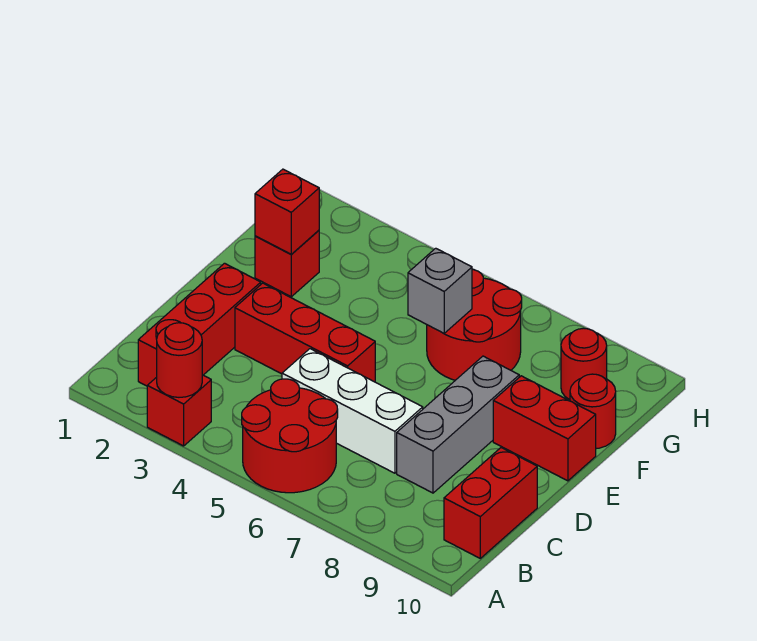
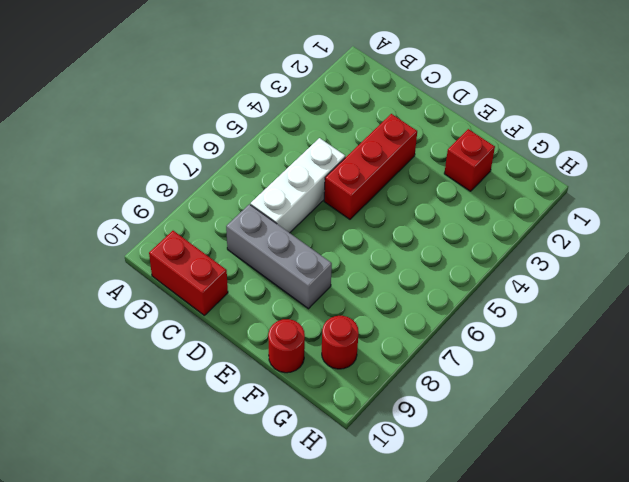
none -> red 1x1 brick [147,375,211,446]
none -> red 2x2 round brick [242,379,338,493]
none -> red 1x3 brick [138,263,261,386]

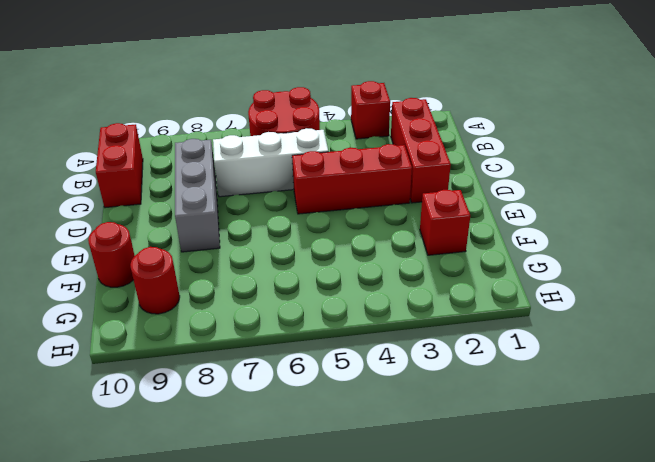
none -> red 1x2 brick [493,376,596,481]
none -> red 2x2 round brick [427,269,522,380]
none -> red 1x1 round brick [157,323,202,397]

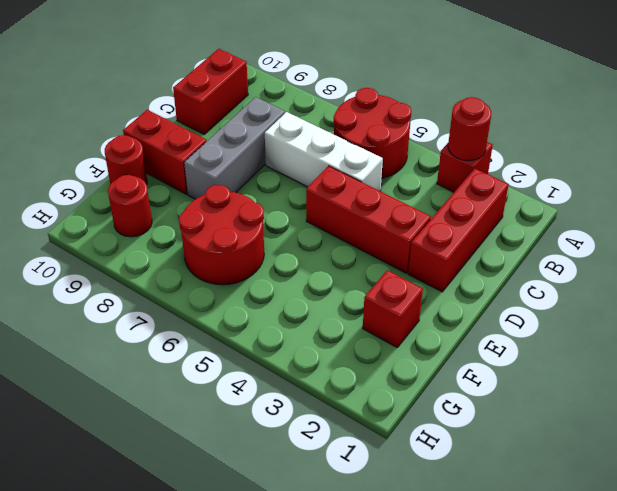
none -> red 1x1 brick [255,169,319,254]
none -> grey 1x1 brick [408,248,472,333]

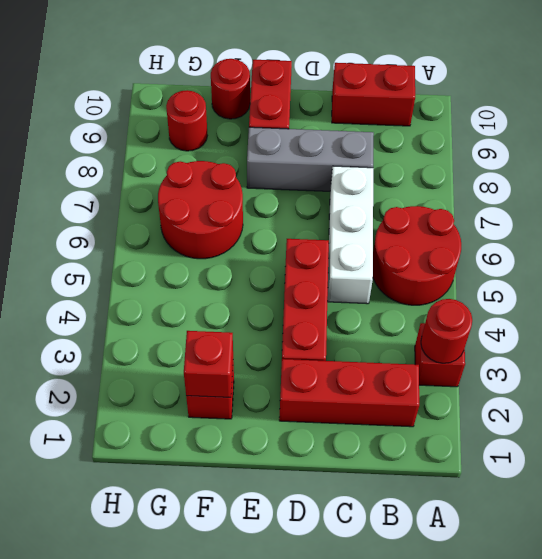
none -> grey 1x1 brick [408,248,472,333]

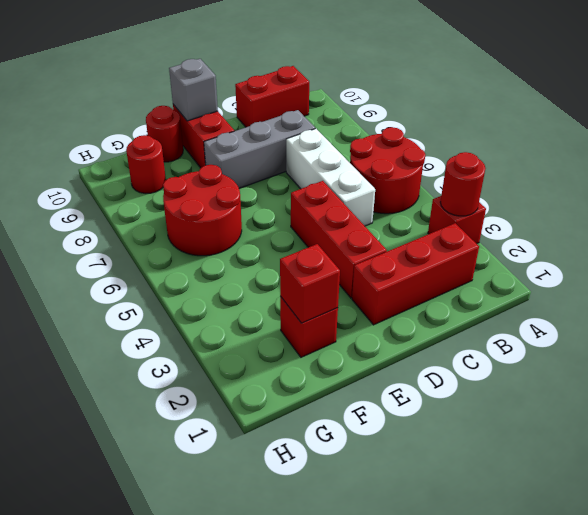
grey 1x1 brick [169,59,218,121] -> grey 1x1 brick moved to [408,248,472,333]

